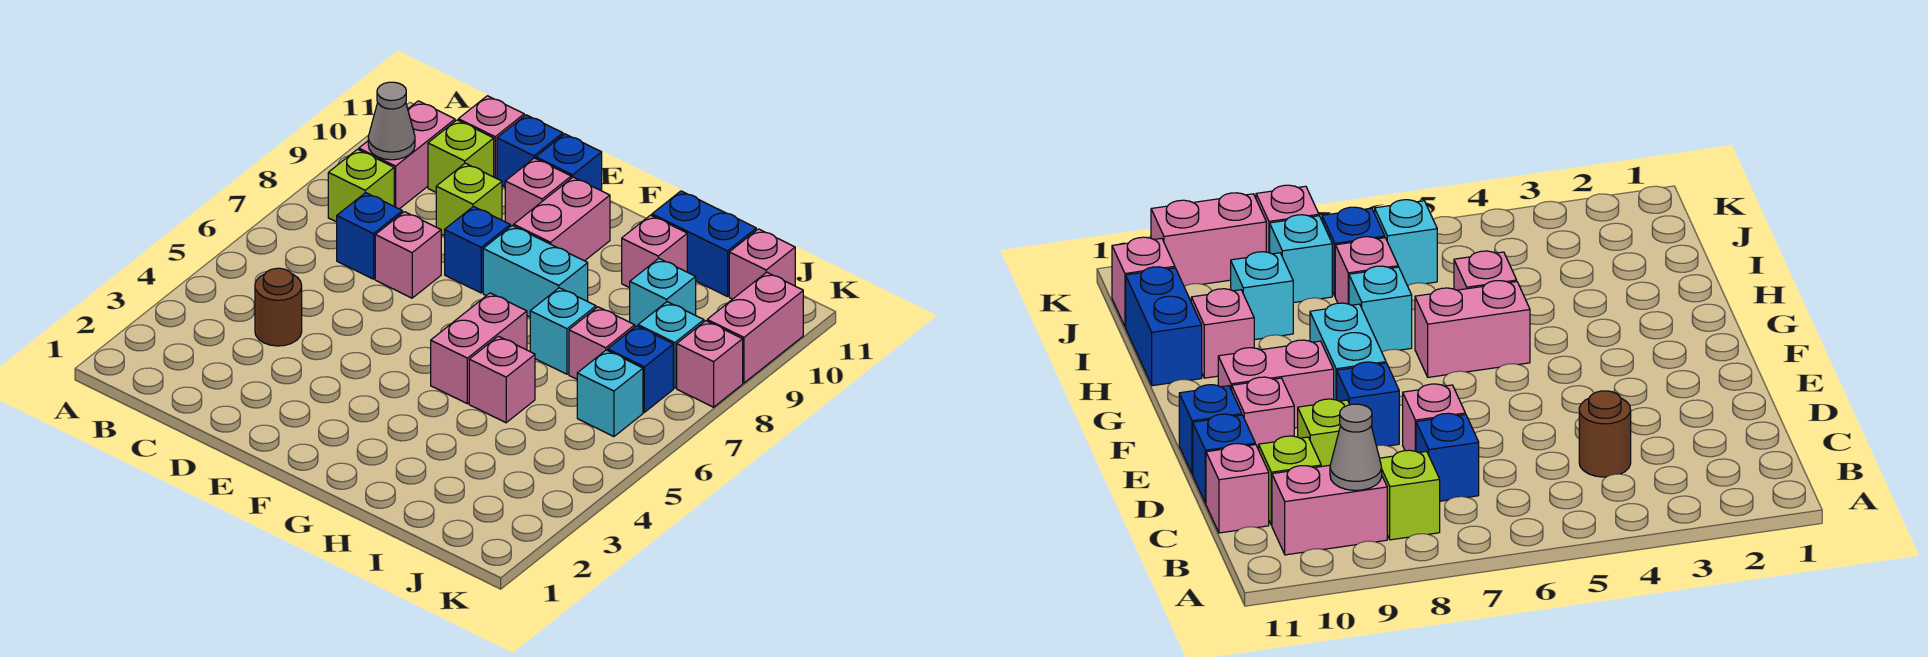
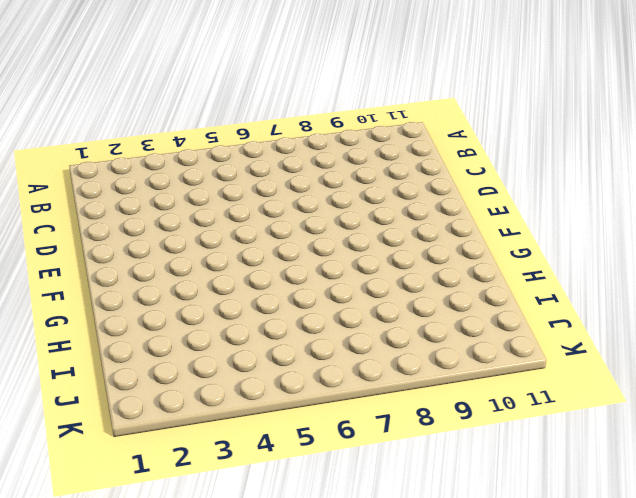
none -> lime 1x1 brick [328,149,394,222]
none -> pink 1x2 brick [359,101,455,209]
none -> brown 1x1 round brick [255,268,302,346]

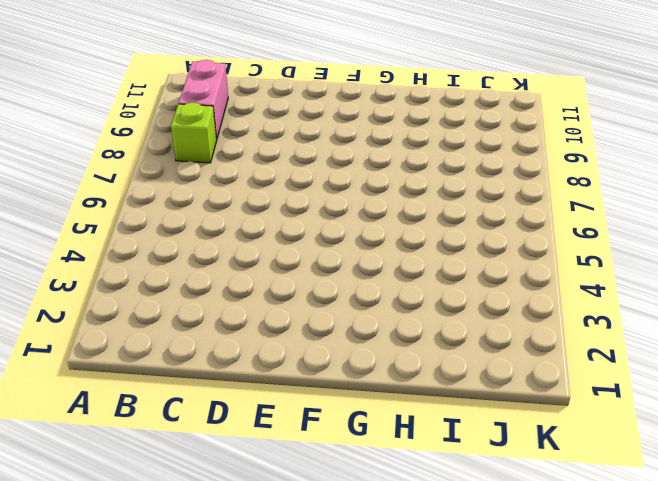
none -> brown 1x1 round brick [255,268,302,346]
none -> blue 1x1 brick [337,193,402,279]
none -> lime 1x1 brick [428,120,494,192]

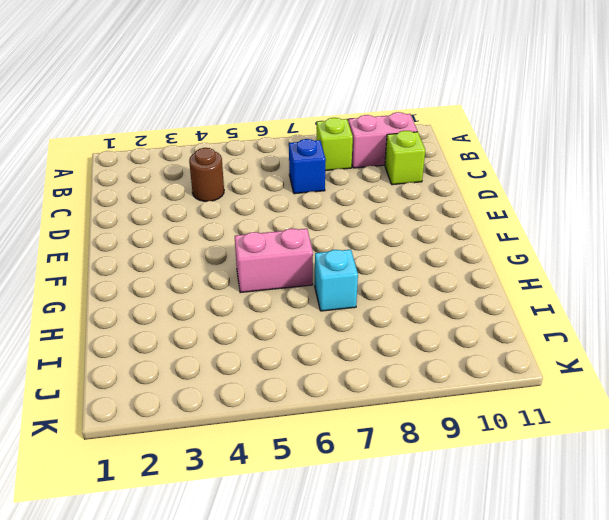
none -> pink 1x1 brick [458,96,524,179]
none -> pink 1x1 brick [375,212,441,298]
none -> lime 1x1 brick [436,163,502,236]

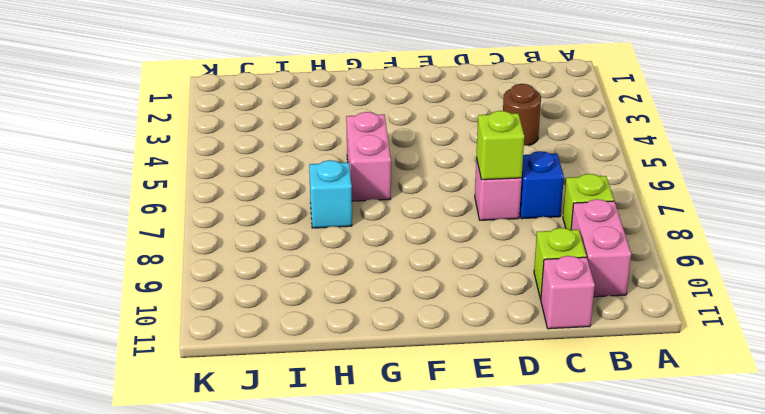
lime 1x1 brick [476,111,524,180] -> lime 1x1 brick moved to [436,163,502,236]
none -> blue 1x1 brick [497,115,563,187]
none -> blue 1x1 brick [445,207,510,293]
none -> pink 1x1 brick [505,158,571,227]

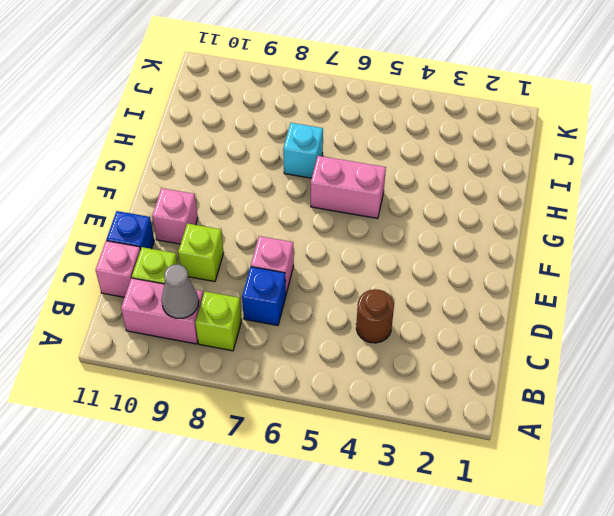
none -> blue 1x1 brick [445,207,510,293]
none -> blue 1x1 brick [536,134,602,191]
none -> cyan 1x2 brick [483,226,588,317]

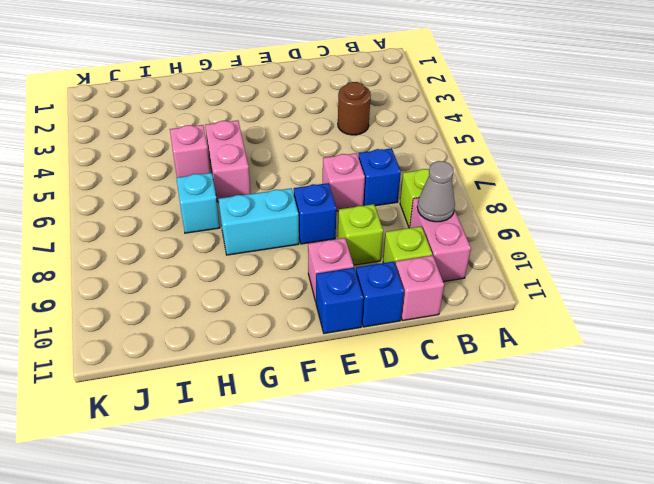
none -> pink 1x2 brick [514,177,610,261]
none -> pink 1x1 brick [622,215,687,288]
none -> blue 1x2 brick [652,191,756,297]

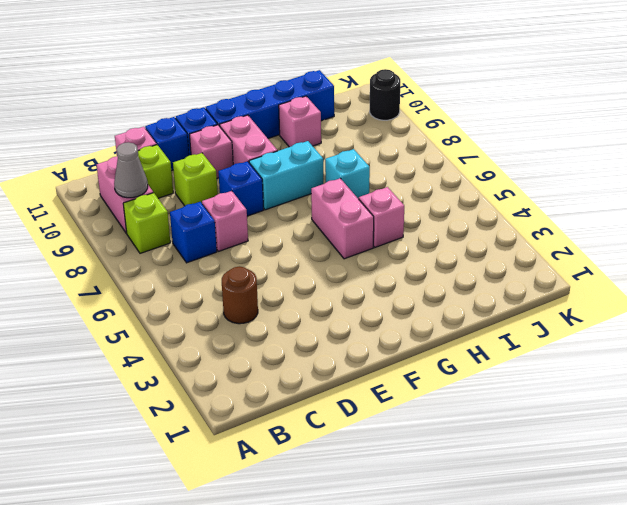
blue 1x4 brick [206,70,334,138] -> blue 1x2 brick [652,191,756,297]
black 1x1 round brick [370,69,400,120] -> pink 1x2 brick [707,272,803,383]
none -> pink 1x1 brick [569,307,635,379]
none -> cyan 1x1 brick [630,258,696,327]
none -> cyan 1x1 brick [577,350,643,437]

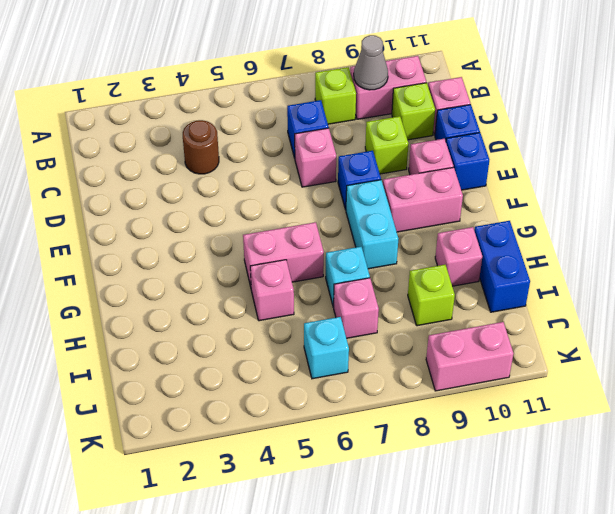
lime 1x1 brick [408,265,455,326] -> cyan 1x1 brick [630,258,696,327]
none -> blue 1x1 brick [608,326,673,412]
none -> cyan 1x1 brick [638,302,704,388]
none -> pink 1x1 brick [729,229,795,299]

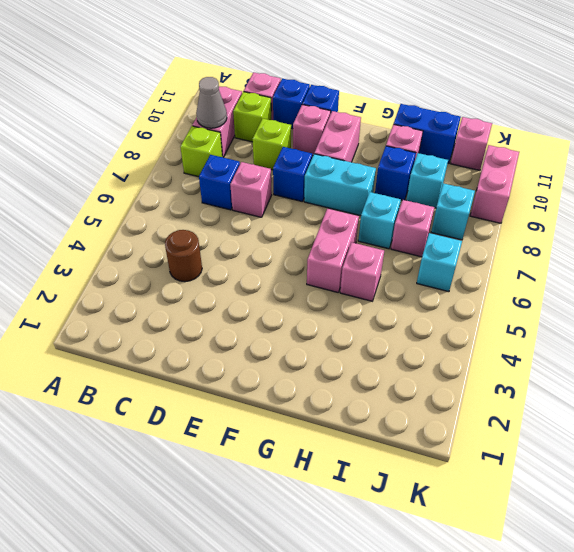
blue 1x1 brick [375,146,416,200] -> blue 1x1 brick moved to [608,326,673,412]
none -> pink 1x1 brick [677,321,743,407]

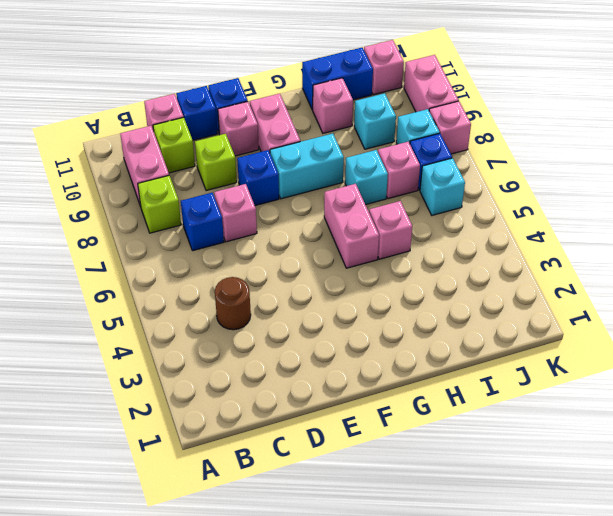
none -> grey 1x1 cone [368,82,415,160]

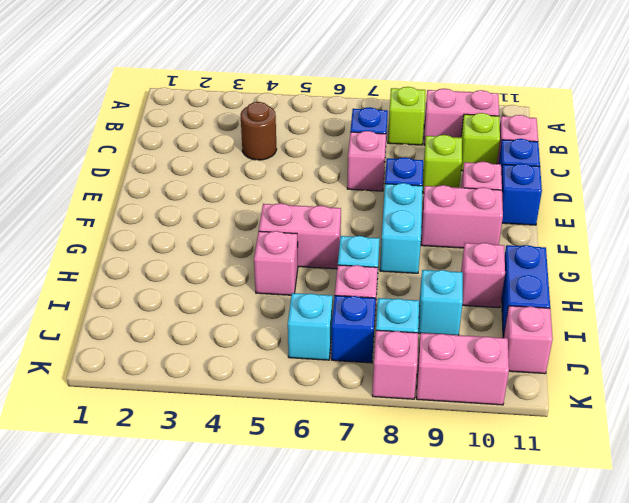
none -> grey 1x1 cone [368,82,415,160]

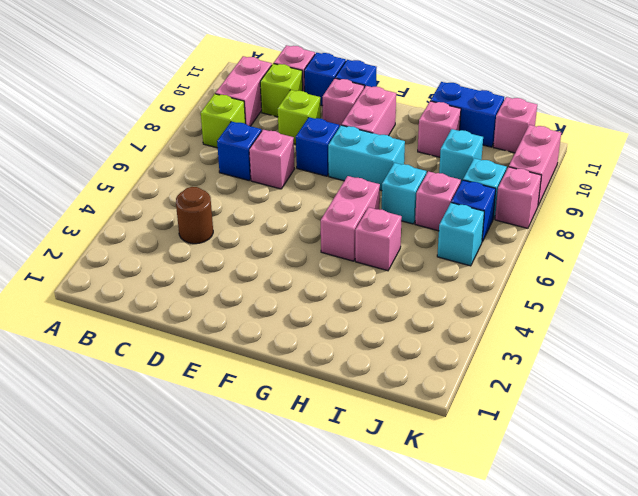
none -> grey 1x1 cone [368,82,415,160]

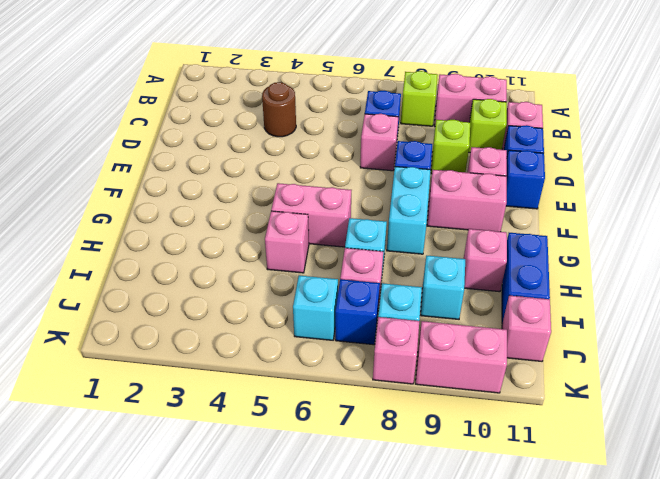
none -> grey 1x1 cone [368,82,415,160]

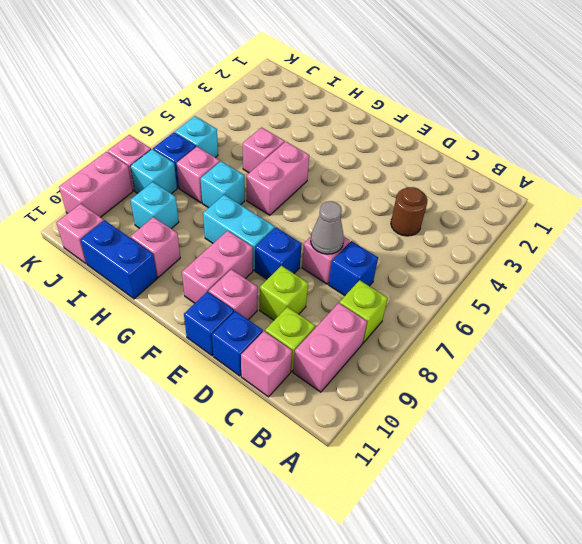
grey 1x1 cone [311,201,344,254] -> grey 1x1 cone moved to [368,82,415,160]

